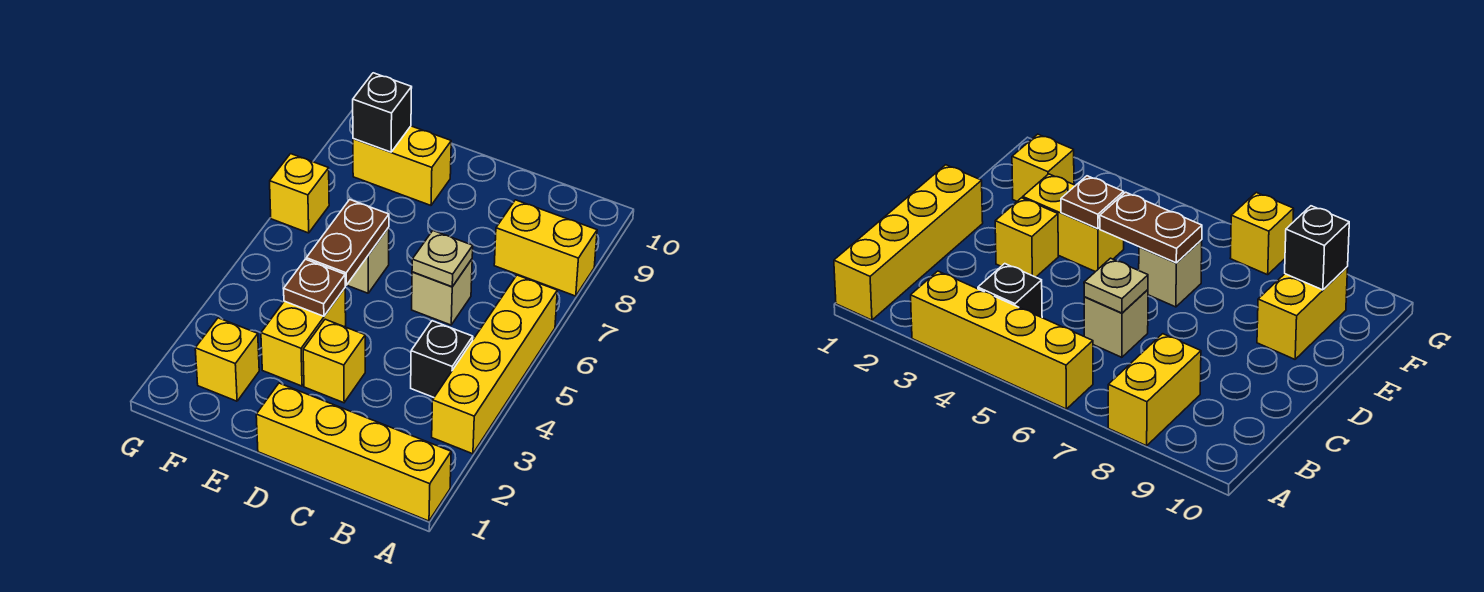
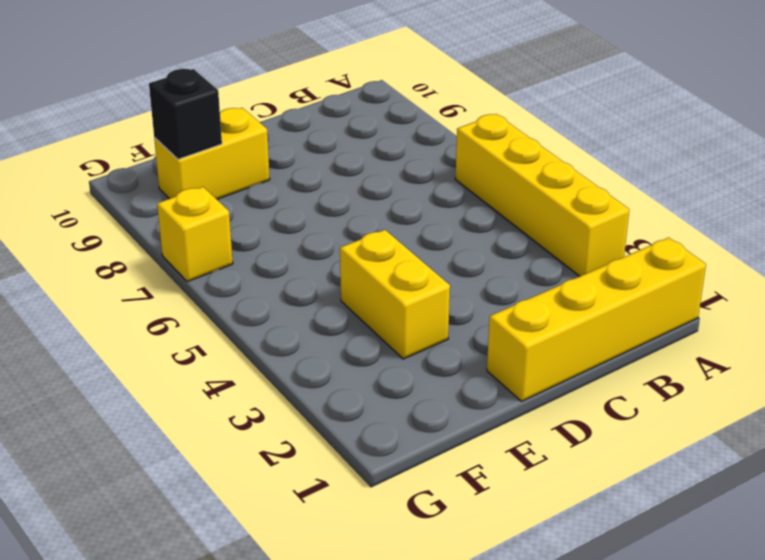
none -> yellow 1x2 brick [494,200,597,296]
none -> black 1x1 brick [411,321,473,397]
none -> tan 1x1 brick [412,259,472,325]

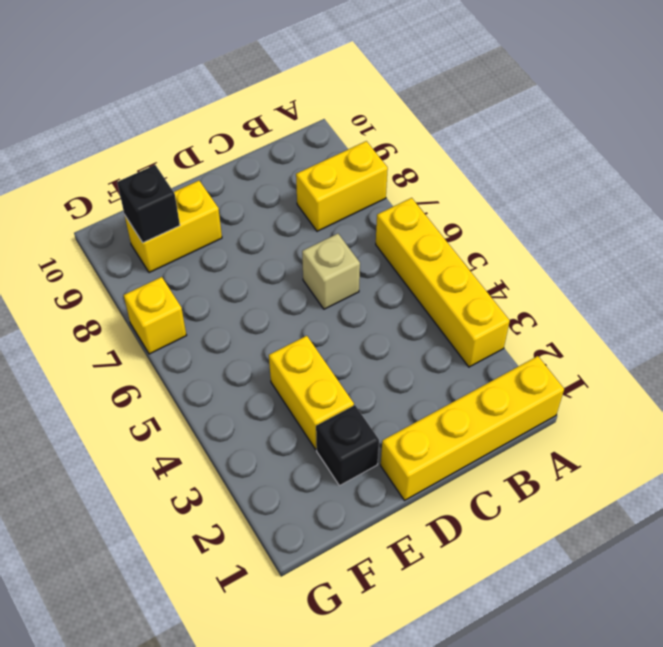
black 1x1 brick [316,405,379,486] -> black 1x1 brick moved to [411,321,473,397]
none -> yellow 1x1 brick [303,319,365,403]
none -> tan 1x1 brick [347,227,389,293]
none -> yellow 1x1 brick [195,318,259,401]

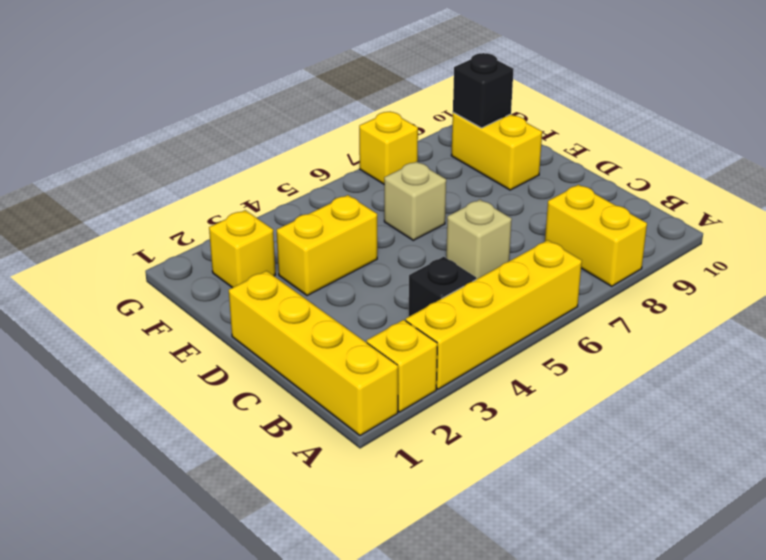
yellow 1x1 brick [366,320,437,412] -> yellow 1x1 brick moved to [303,319,365,403]
none -> tan 1x1 plate [412,231,473,287]
none -> brown 1x1 plate [284,259,345,316]
none -> brown 1x2 plate [306,200,389,285]

